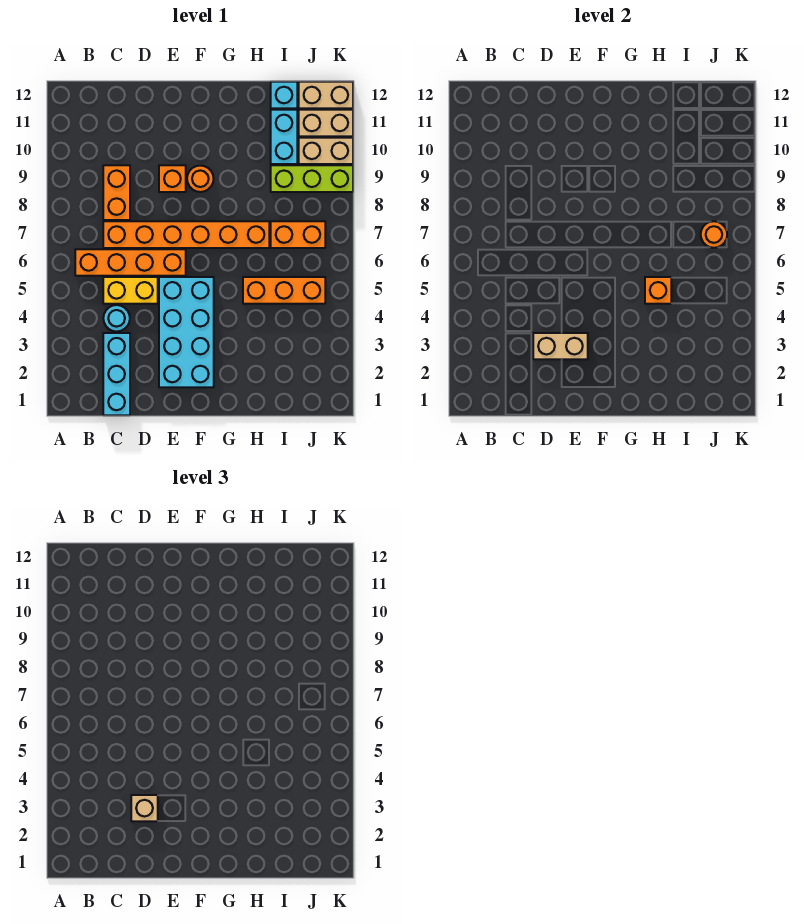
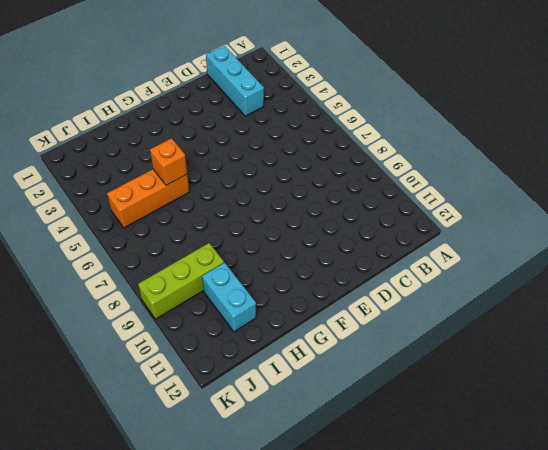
none -> orange 1x4 brick [75,249,186,276]
none -> cyan 1x1 round brick [103,305,130,332]
none -> yellow 1x2 brick [103,277,158,304]

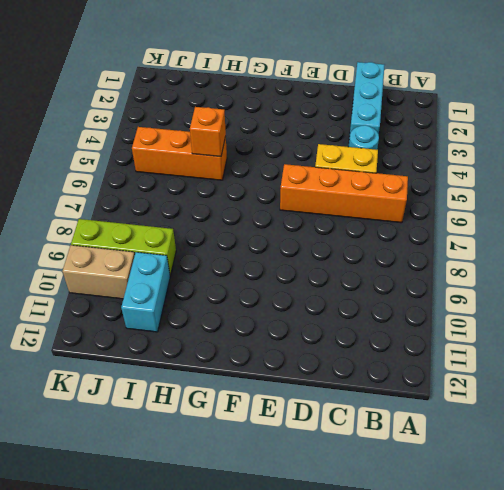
none -> orange 1x6 brick [103,221,269,248]
none -> orange 1x2 brick [103,165,130,220]
none -> cyan 2x4 brick [159,277,214,387]

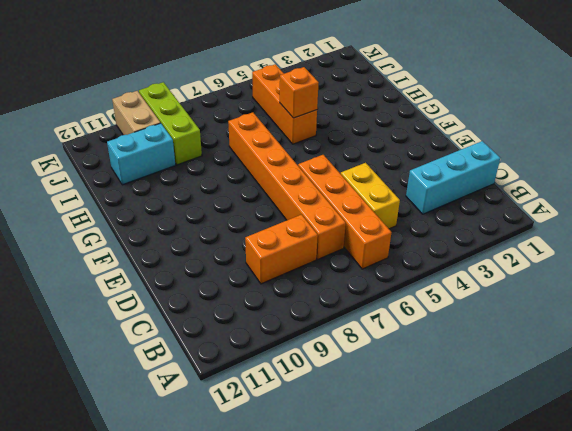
none -> cyan 1x1 round brick [103,305,130,332]
none -> cyan 2x4 brick [159,277,214,387]
none -> orange 1x1 brick [159,165,186,192]

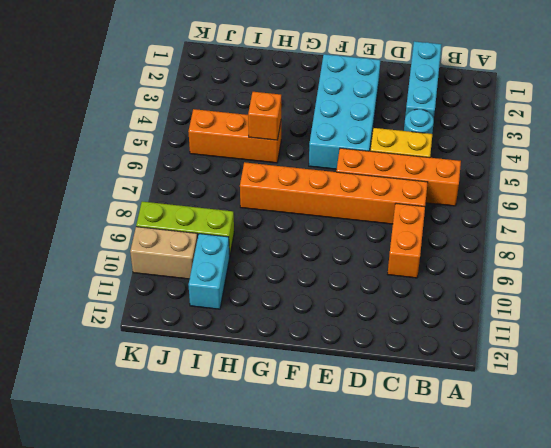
none -> orange 1x1 brick [159,165,186,192]
none -> orange 1x1 round brick [187,166,214,192]
none -> orange 1x2 brick [271,221,325,248]

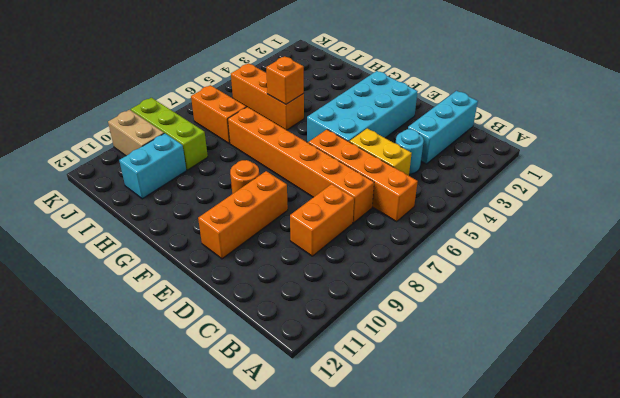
orange 1x3 brick [198,171,288,259] -> orange 1x1 brick [159,165,186,192]
none -> cyan 1x1 brick [271,82,297,108]
none -> tan 1x2 brick [299,110,353,136]
none -> tan 1x2 brick [299,82,353,108]

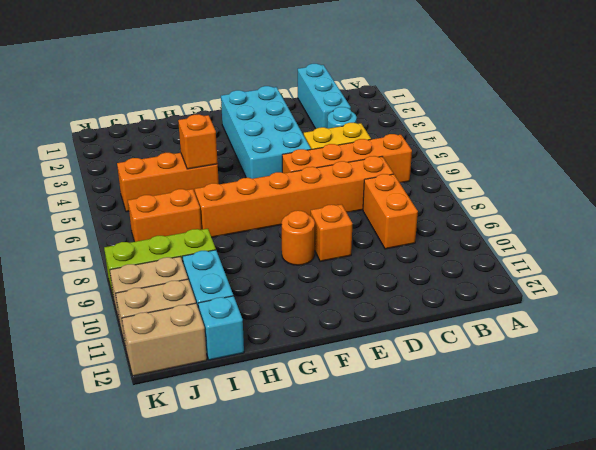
none -> tan 1x2 brick [533,333,588,359]
none -> orange 1x1 round brick [701,221,727,248]
none -> tan 1x1 brick [131,795,158,821]

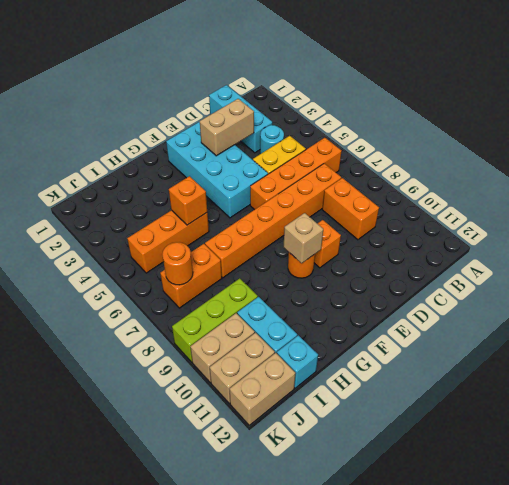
tan 1x1 brick [284,213,323,263] -> tan 1x1 brick moved to [131,795,158,821]

